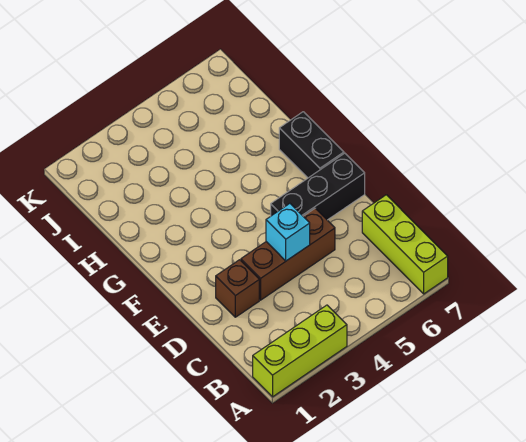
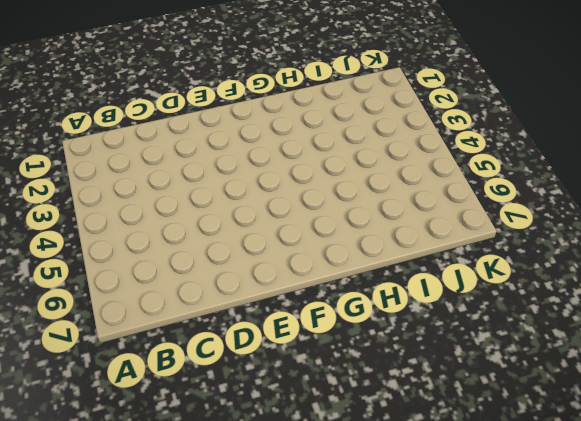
none -> lime 1x3 brick [253,305,347,397]
none -> lime 1x3 brick [362,195,448,294]

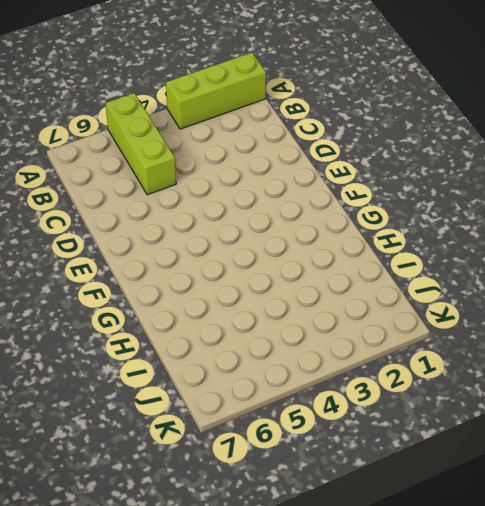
lime 1x3 brick [106,93,176,195] -> lime 1x3 brick moved to [362,195,448,294]
none -> brown 1x1 brick [216,260,259,317]
none -> brown 1x3 brick [241,208,335,300]

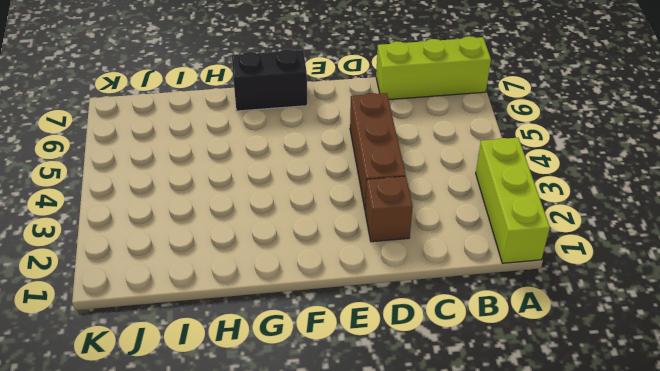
none -> black 1x3 brick [271,153,365,220]
none -> cyan 1x1 brick [266,204,310,261]

